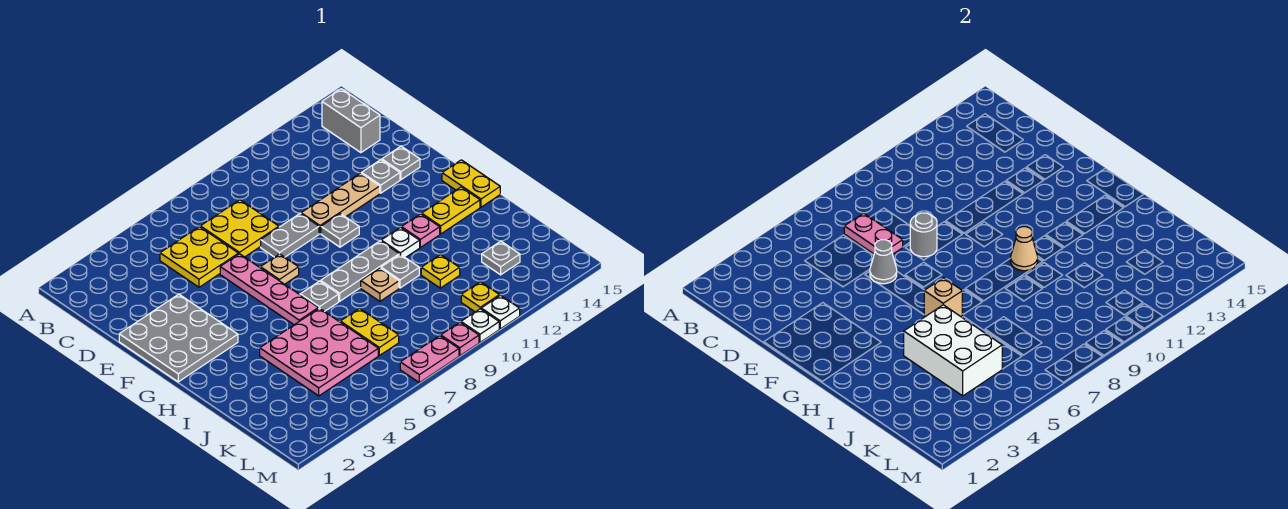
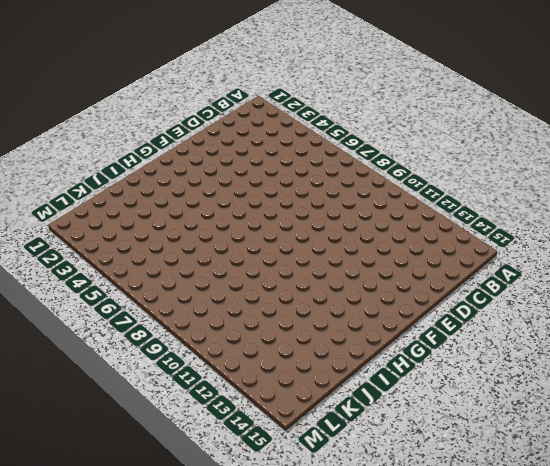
none -> grey 1x2 brick [322,89,380,153]
none -> yellow 2x2 plate [160,227,238,287]
none -> yellow 2x2 plate [200,200,279,257]
none -> grey 3x3 plate [119,294,238,382]

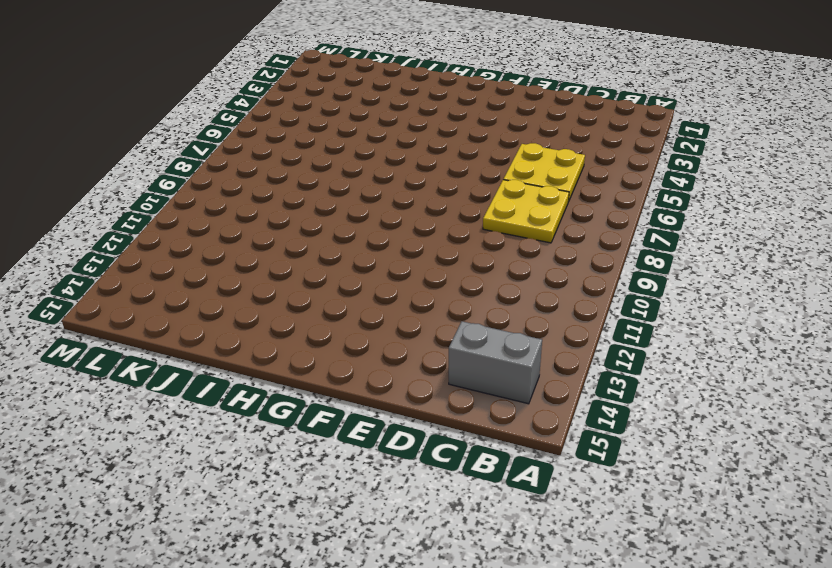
none -> grey 3x3 plate [119,294,238,382]
none -> pink 1x4 plate [220,254,318,325]
none -> grey 1x2 plate [261,214,319,257]
none -> tan 1x3 plate [301,173,380,234]

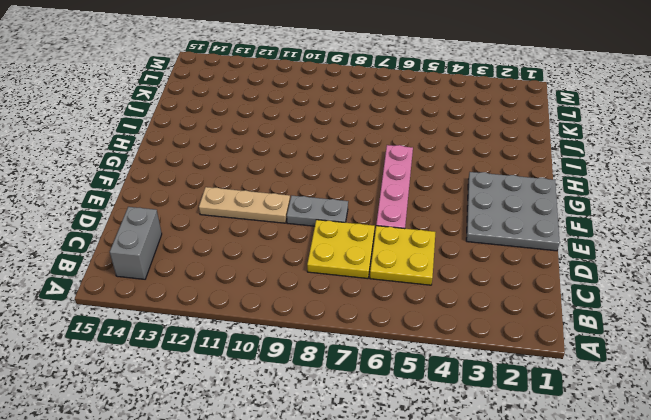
none -> grey 1x1 plate [362,160,400,193]
none -> grey 1x1 plate [382,146,420,180]
none -> tan 1x1 plate [260,254,299,284]
none -> grey 1x1 plate [321,214,359,247]

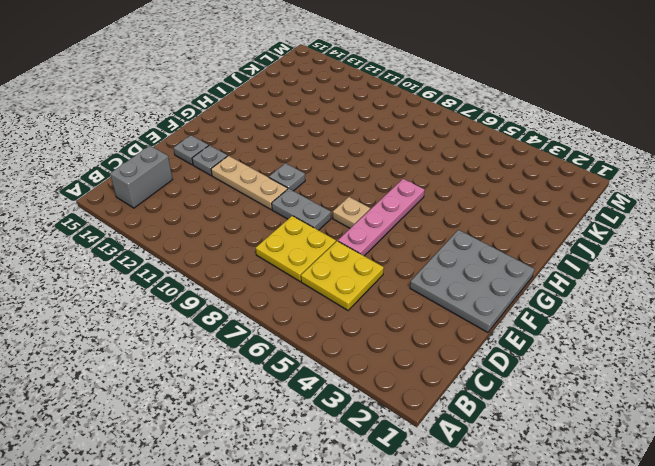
none -> yellow 1x2 plate [442,160,500,207]
none -> grey 1x1 plate [300,281,339,312]
none -> grey 1x3 plate [321,241,399,301]
none -> white 1x1 plate [381,227,420,258]

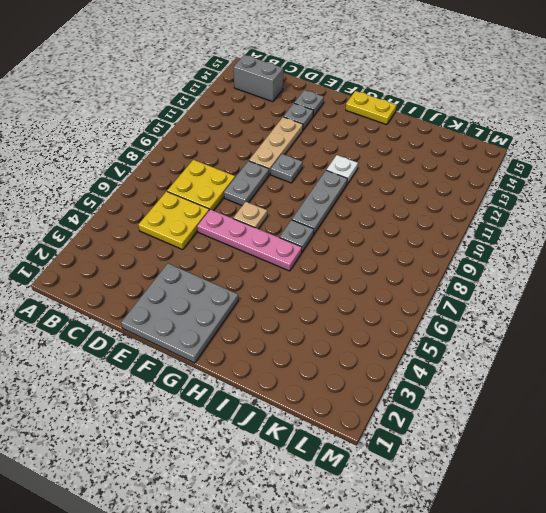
none -> pink 1x1 plate [401,214,440,247]
none -> yellow 1x2 plate [422,187,480,234]
none -> pink 3x3 plate [260,308,378,396]
none -> tan 1x1 plate [361,268,399,301]

